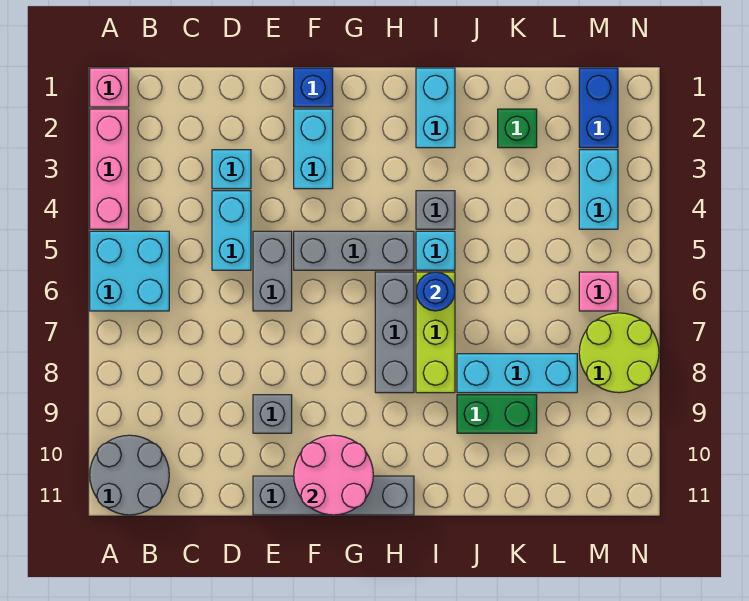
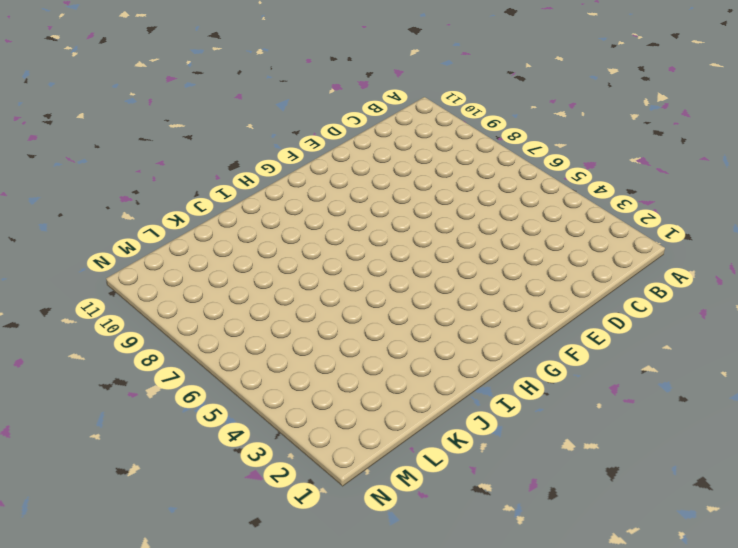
none -> pink 1x1 brick [90,68,129,107]
none -> pink 1x3 brick [90,109,129,229]
none -> cyan 2x2 brick [90,231,169,311]

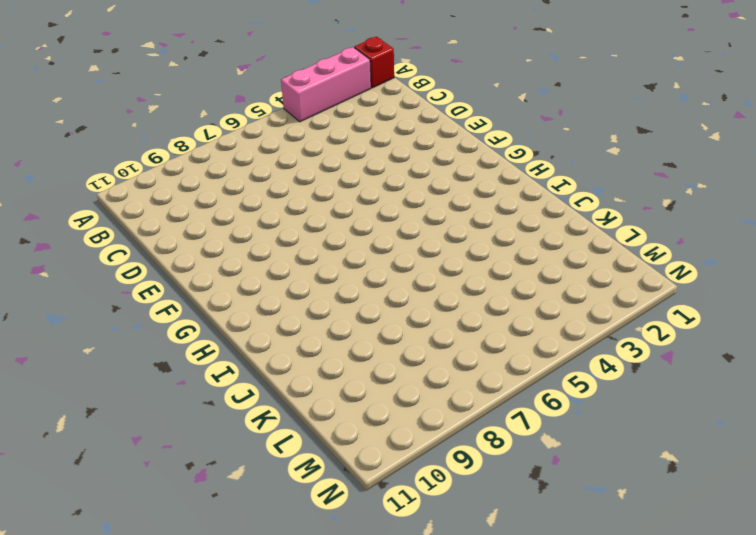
red 1x1 brick [354,37,394,88] -> pink 1x1 brick [90,68,129,107]
none -> cyan 2x2 brick [90,231,169,311]
none -> grey 2x2 round brick [90,435,169,515]
none -> cyan 1x1 brick [212,150,251,189]

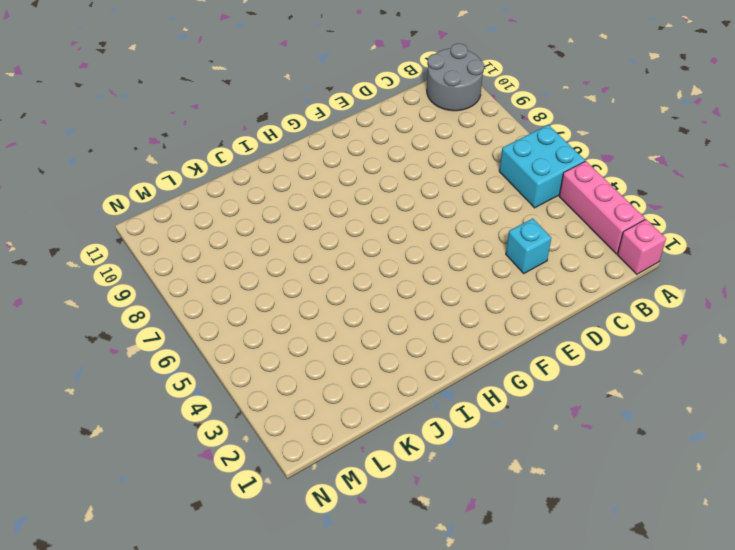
none -> cyan 1x2 brick [212,191,251,270]
none -> grey 1x2 brick [253,231,292,311]
none -> grey 1x1 brick [253,395,292,433]

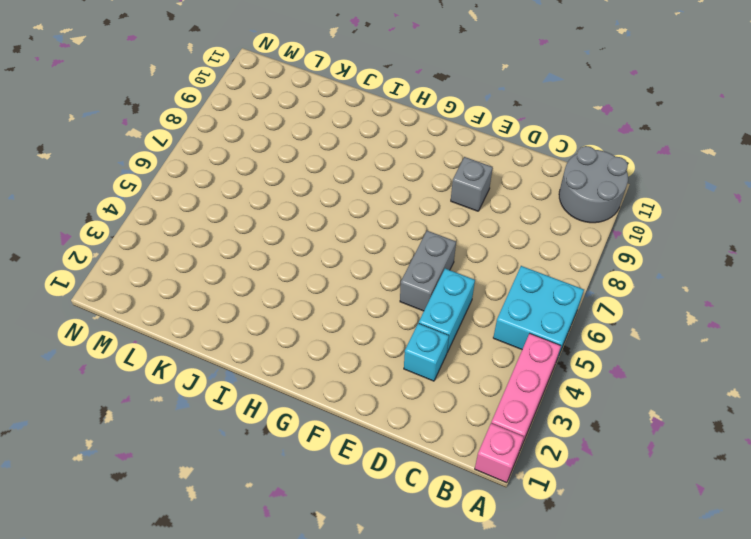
none -> grey 1x4 brick [253,476,414,515]
none -> blue 1x1 brick [294,68,333,107]
none -> cyan 1x2 brick [294,109,333,189]

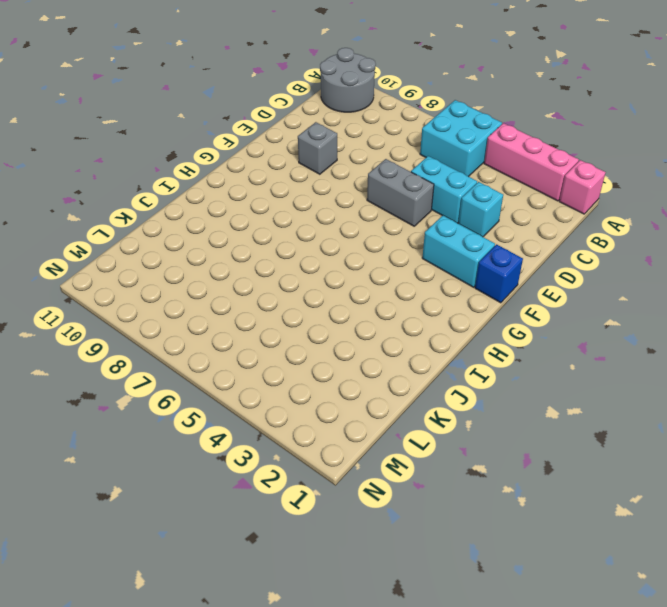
none -> grey 1x4 brick [253,476,414,515]
none -> grey 1x3 brick [294,231,414,270]
none -> grey 1x3 brick [375,272,414,393]

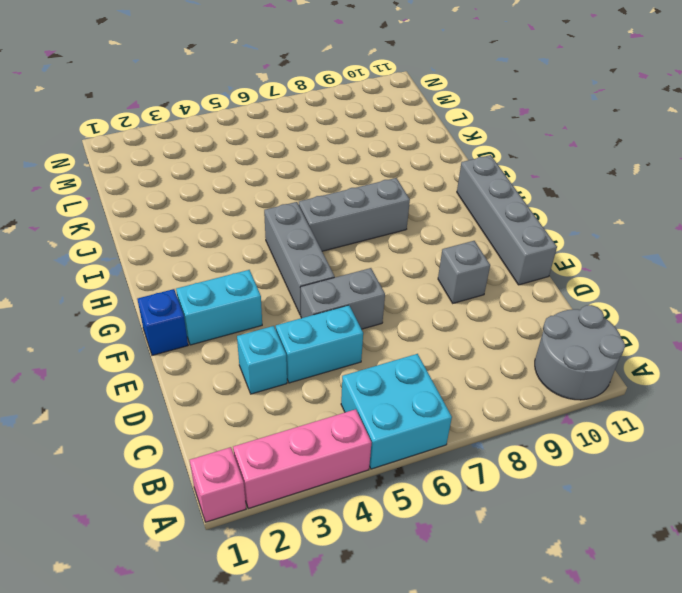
none -> cyan 1x2 brick [416,68,455,148]
none -> grey 1x1 brick [416,191,455,229]
none -> cyan 1x1 brick [416,231,455,270]

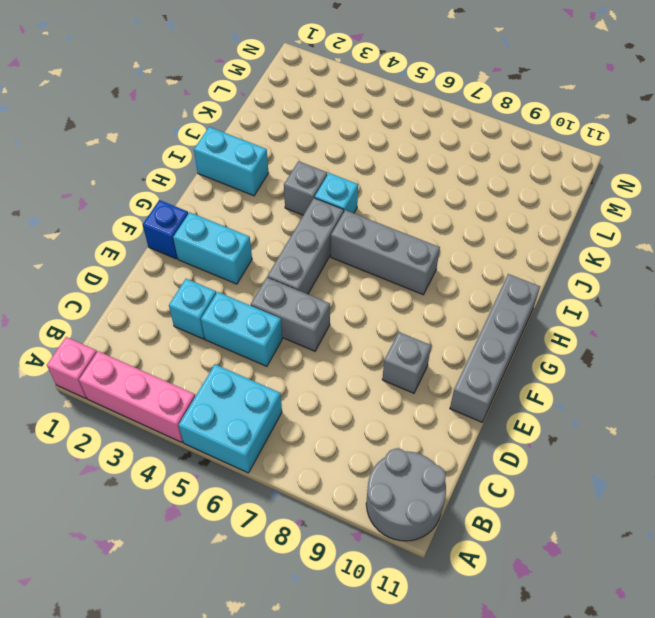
none -> lime 1x3 brick [416,272,455,393]
none -> cyan 1x3 brick [457,354,577,393]
none -> green 1x2 brick [457,395,537,433]

